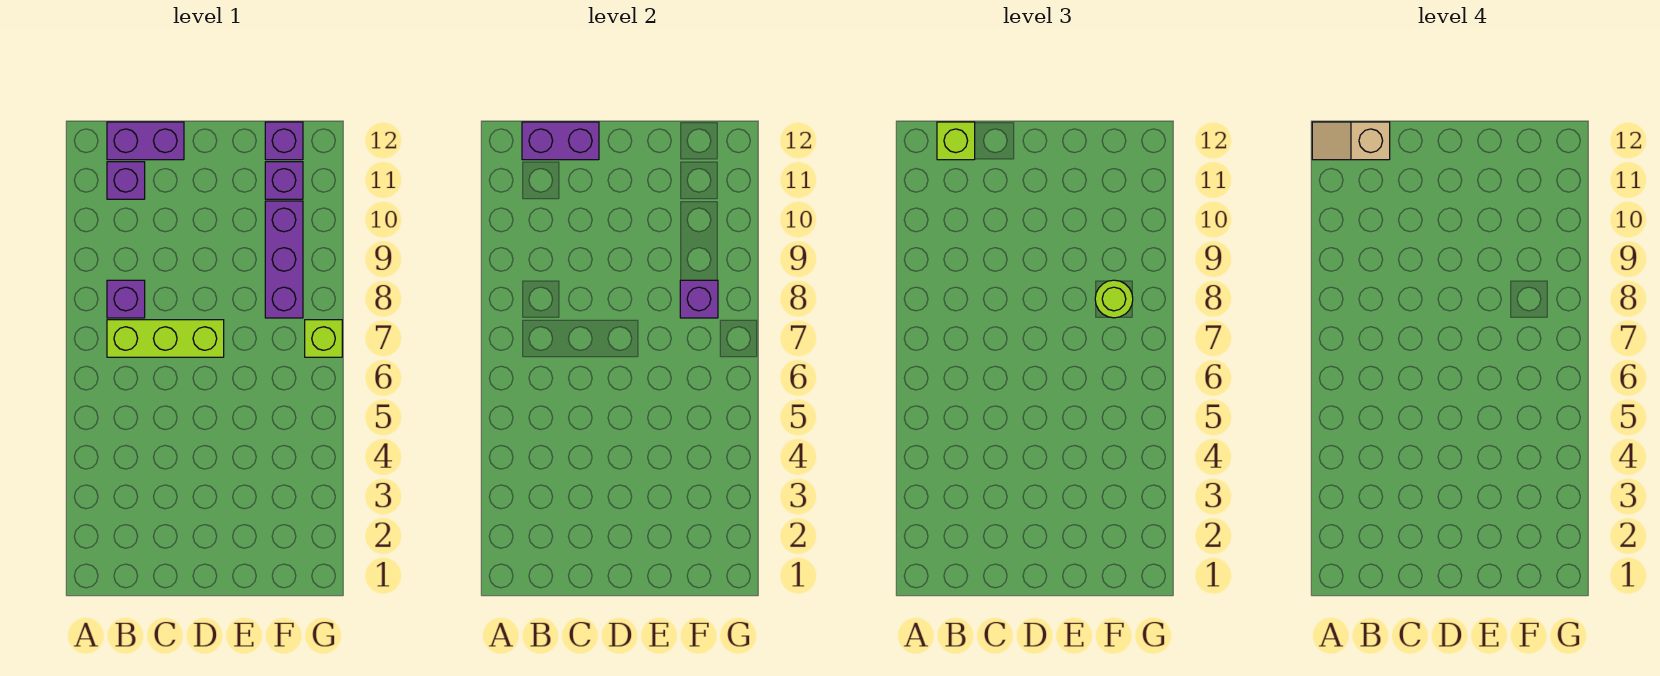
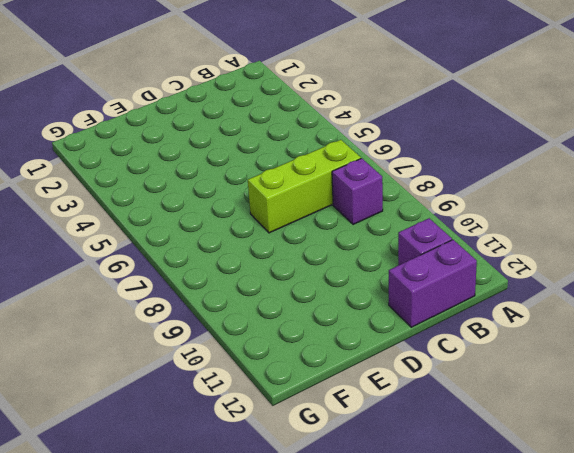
none -> purple 1x3 brick [265,201,303,318]
none -> purple 1x1 brick [265,162,303,199]
none -> purple 1x1 brick [265,122,303,160]

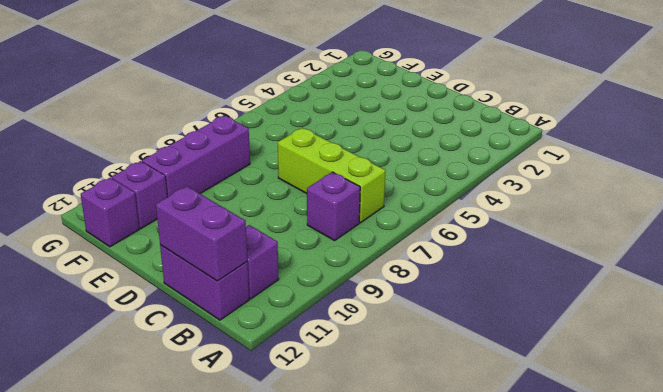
none -> lime 1x1 brick [305,320,342,357]
none -> purple 1x1 brick [680,280,718,318]
none -> lime 1x1 brick [937,122,975,160]

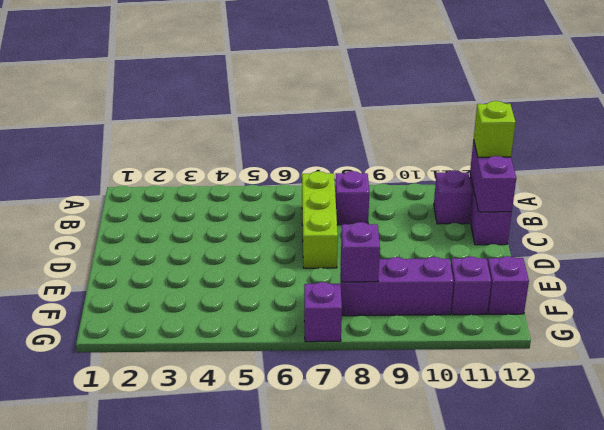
purple 1x1 brick [304,282,342,342] -> lime 1x1 brick [305,320,342,357]
none -> lime 1x1 round brick [1095,280,1133,318]
none -> tan 1x2 slope [1312,122,1390,160]

